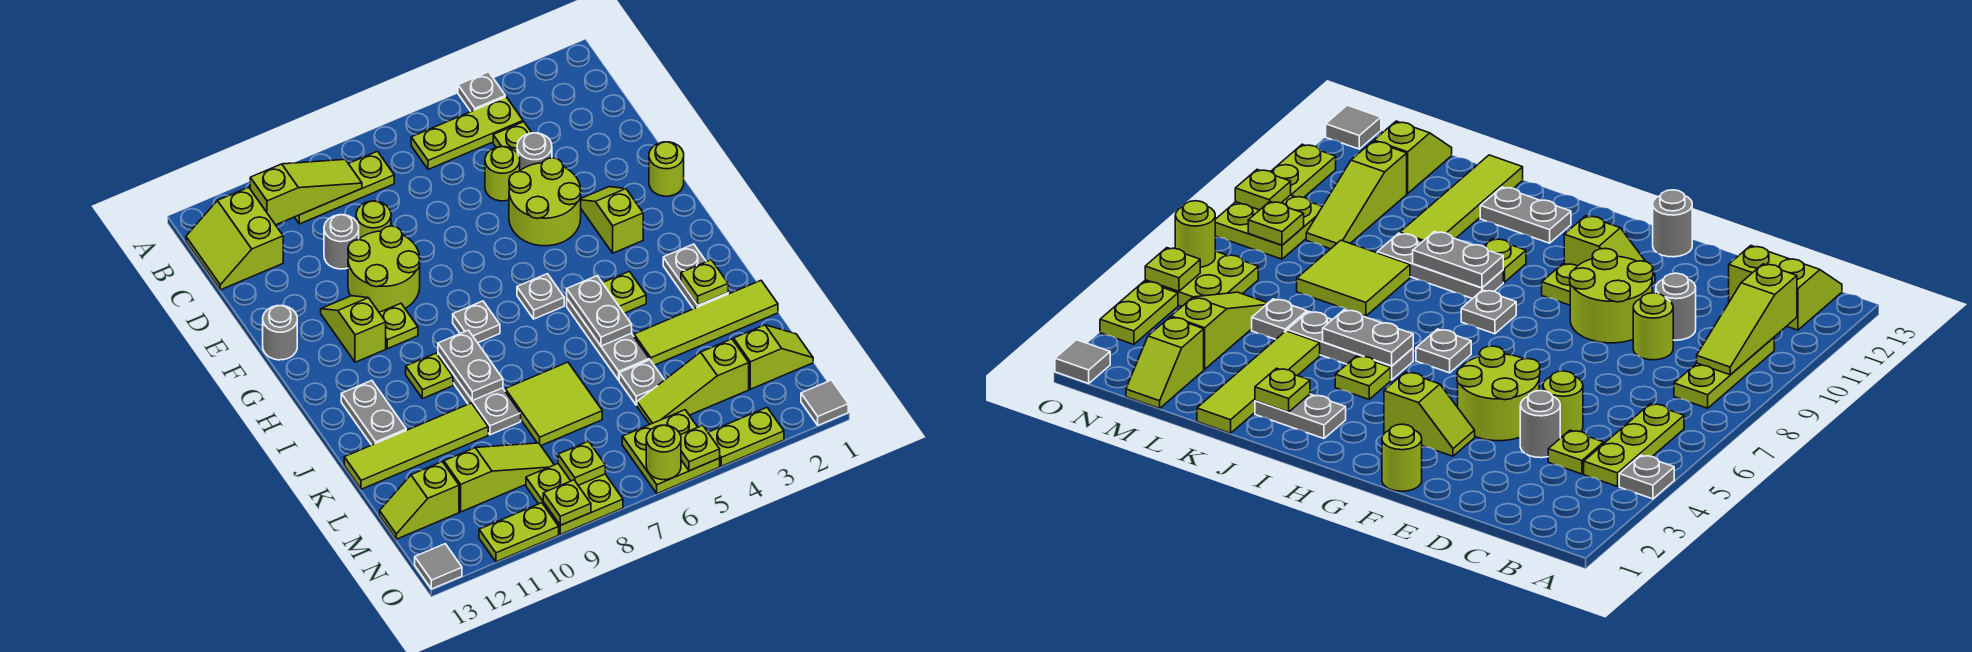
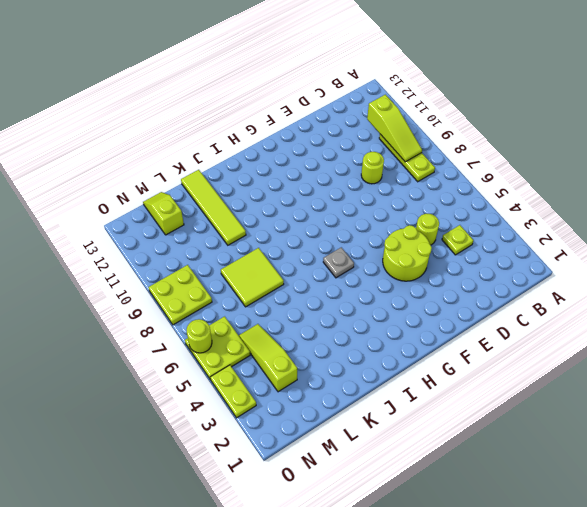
none -> grey 1x1 plate [458,72,505,111]
none -> lime 1x3 plate [411,97,523,169]
none -> lime 2x2 slope [186,187,283,290]
none -> grey 1x1 round brick [517,133,552,170]

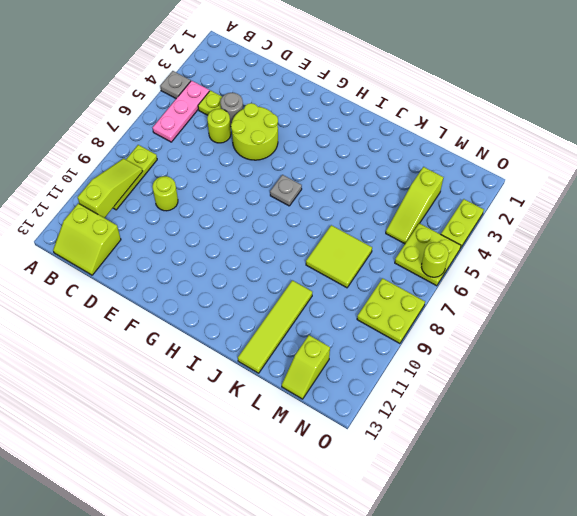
pink 1x3 plate [153,81,209,142] -> lime 1x3 plate [411,97,523,169]
none -> grey 1x1 round brick [324,215,359,269]
none -> lime 2x2 round brick [348,226,420,312]
none -> lime 1x1 round brick [649,142,684,196]
none -> lime 1x2 slope [581,187,643,253]

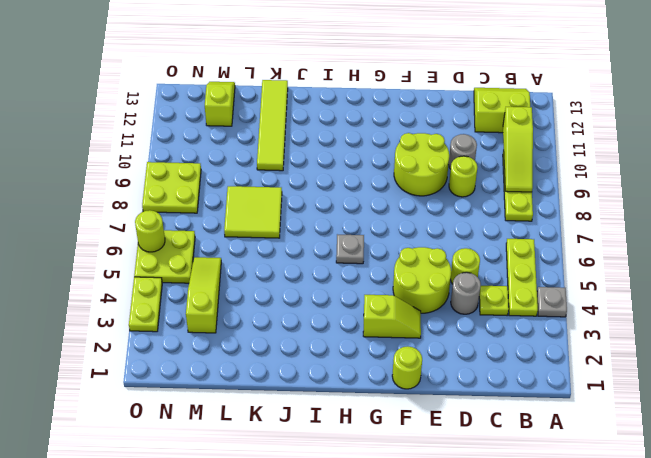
none -> lime 1x2 slope [321,296,386,362]
none -> grey 1x1 round brick [263,306,297,360]
none -> lime 1x1 plate [379,303,418,349]
none -> grey 1x1 plate [453,301,500,343]

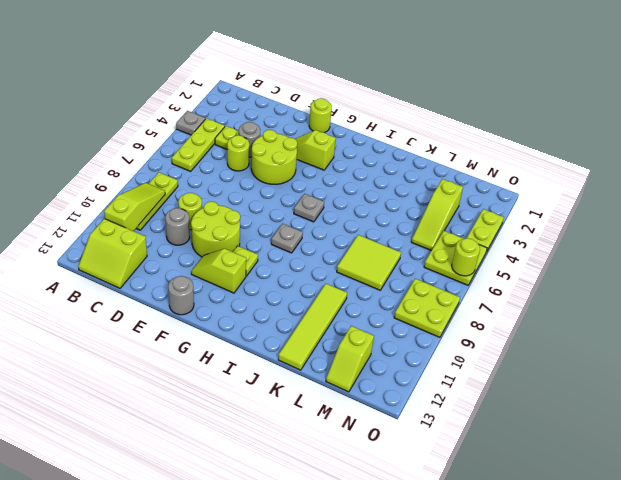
none -> grey 1x2 plate [663,244,728,309]
none -> lime 1x1 plate [603,271,646,313]
none -> grey 1x3 plate [567,299,649,380]
none -> grey 1x3 plate [438,353,521,435]

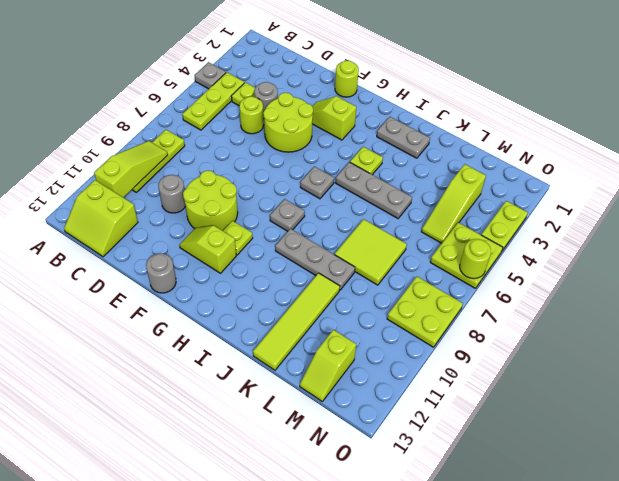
none -> lime 1x1 round brick [356,201,391,239]
none -> lime 1x1 plate [406,353,453,399]
none -> grey 1x2 plate [341,380,406,445]
none -> lime 1x4 tile [634,281,778,365]

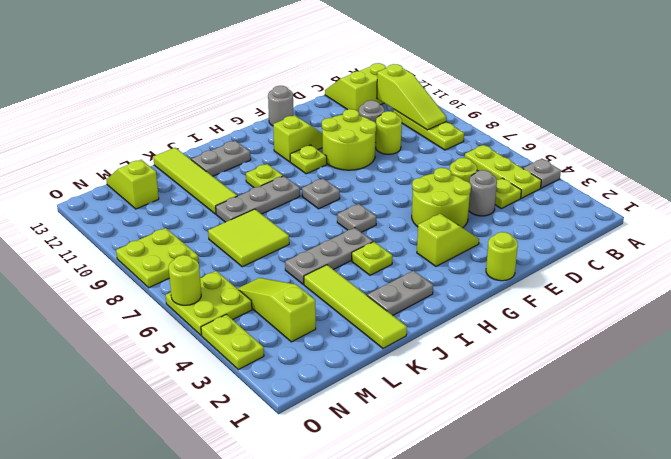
none -> grey 1x1 plate [619,360,664,405]
none -> lime 1x2 slope [734,325,813,389]
none -> lime 1x3 slope [444,443,554,512]
none -> grey 1x1 tile [801,380,848,425]

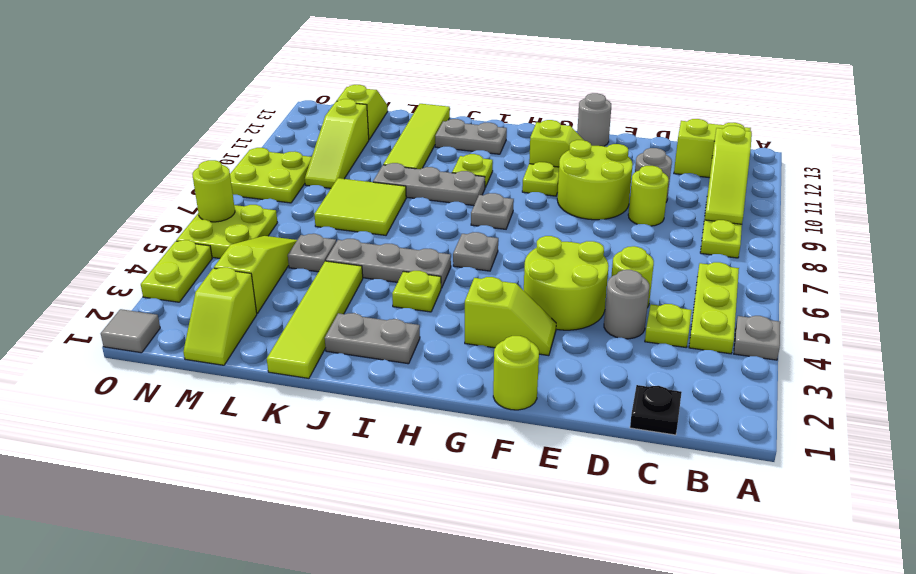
black 1x1 plate [630,385,682,435] -> none
none -> lime 1x2 plate [479,503,559,562]
none -> grey 1x1 tile [415,544,462,589]
none -> grey 1x2 plate [567,276,632,346]
none -> grey 1x2 plate [438,330,503,401]

